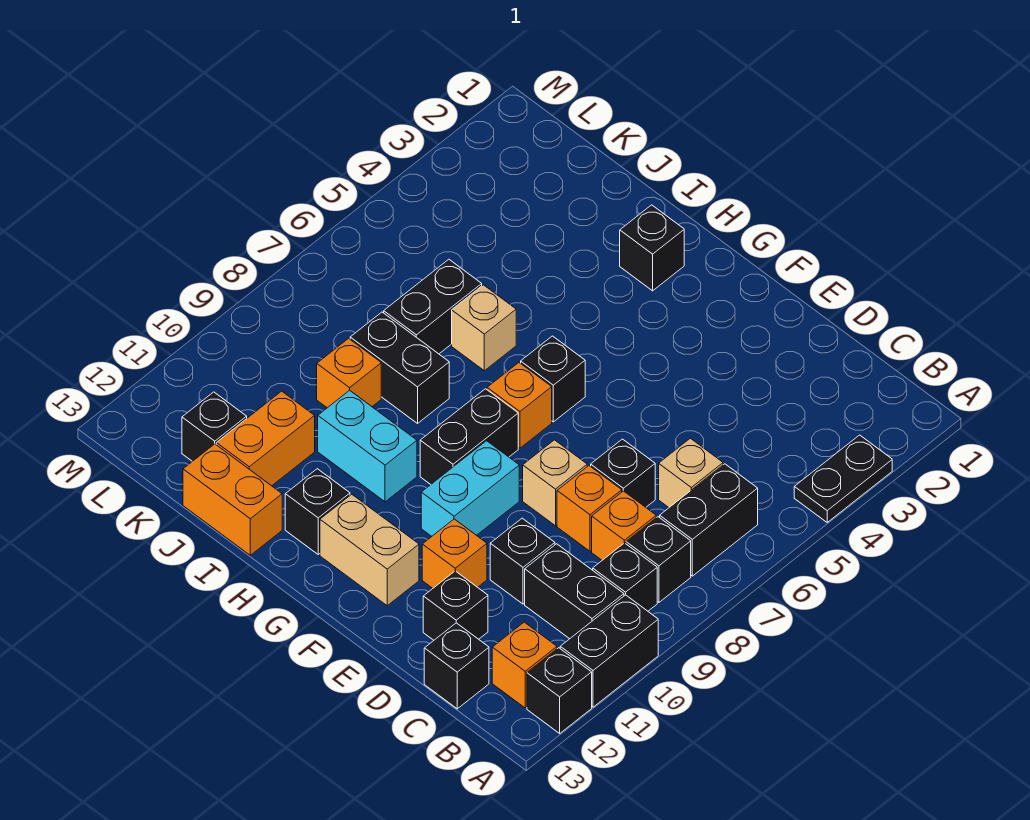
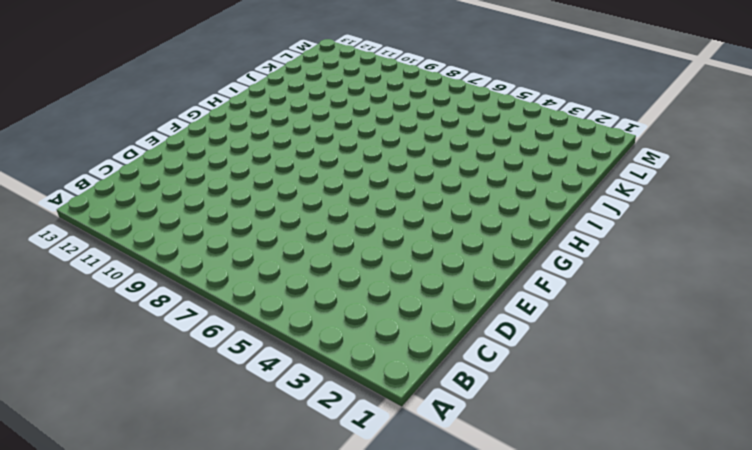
none -> black 1x2 plate [794,435,892,522]
none -> black 1x2 brick [560,595,658,707]
none -> black 1x1 brick [527,648,592,733]
none -> black 1x2 brick [660,464,758,576]

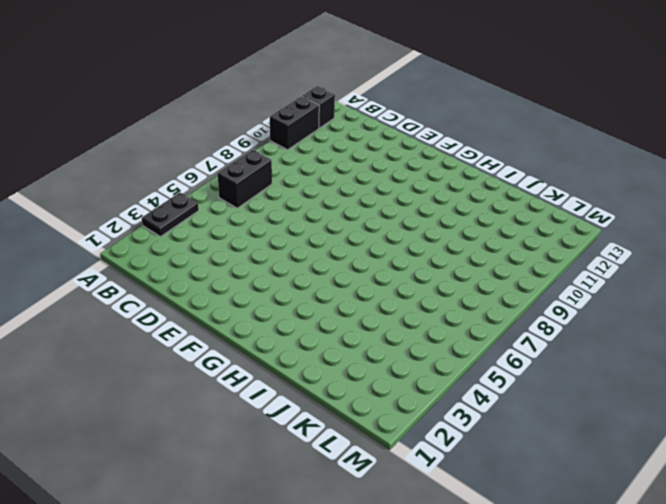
none -> black 1x1 brick [626,517,691,602]
none -> black 1x1 brick [593,543,657,611]
none -> black 1x2 brick [525,544,624,639]
none -> orange 1x1 brick [492,622,557,708]

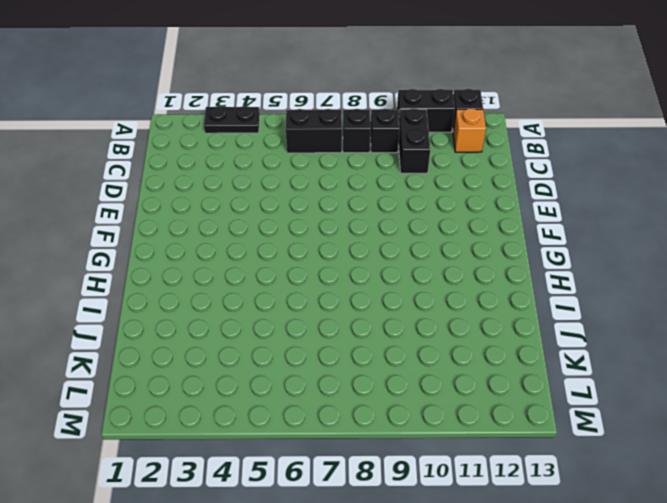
none -> tan 1x1 brick [659,438,723,507]
none -> orange 1x1 brick [592,491,656,560]
none -> black 1x1 brick [424,623,489,709]
none -> black 1x1 brick [591,439,655,507]

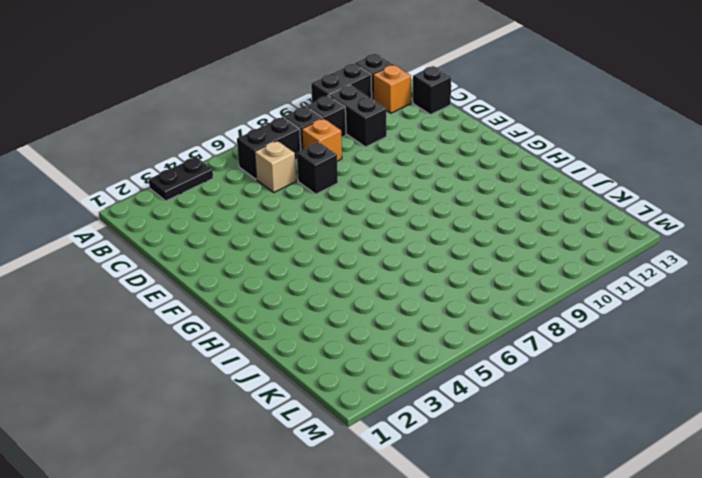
none -> orange 1x1 brick [557,466,622,551]
none -> black 1x1 brick [490,518,555,604]
none -> black 1x1 brick [423,571,488,640]
none -> tan 1x1 brick [523,440,587,526]

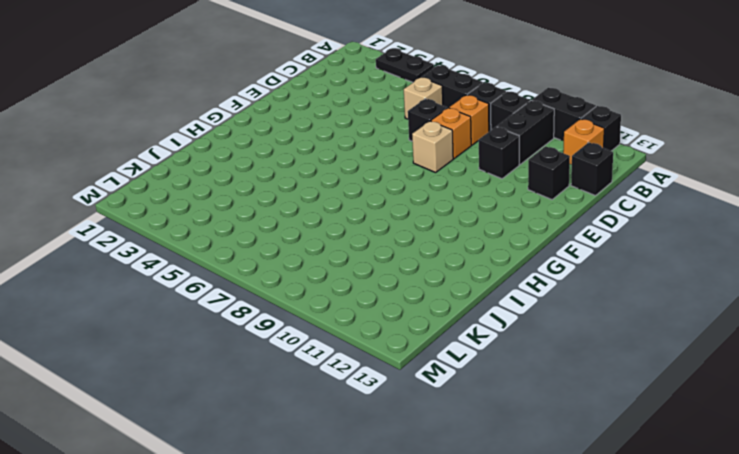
none -> orange 1x1 brick [422,519,487,588]
none -> cyan 1x2 brick [421,441,519,536]
none -> tan 1x2 brick [320,494,419,606]
none -> black 1x1 brick [521,336,585,422]

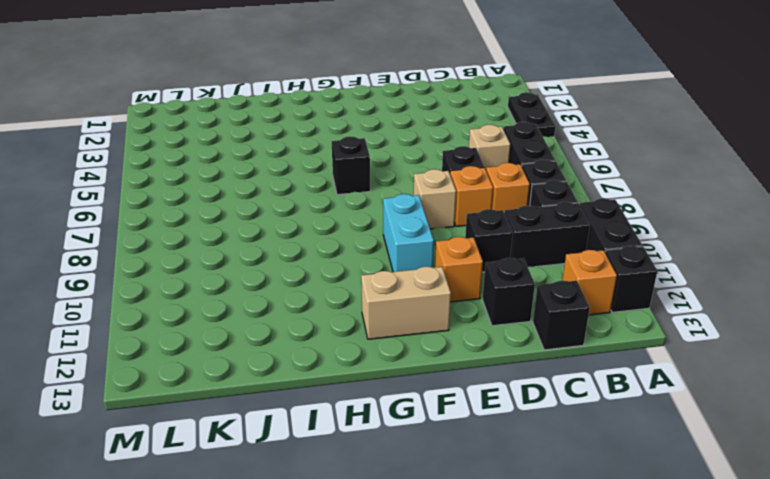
none -> orange 1x1 brick [487,363,552,448]
none -> black 1x2 brick [420,389,518,485]
none -> black 1x1 brick [620,205,684,291]
none -> cyan 1x2 brick [318,390,417,502]

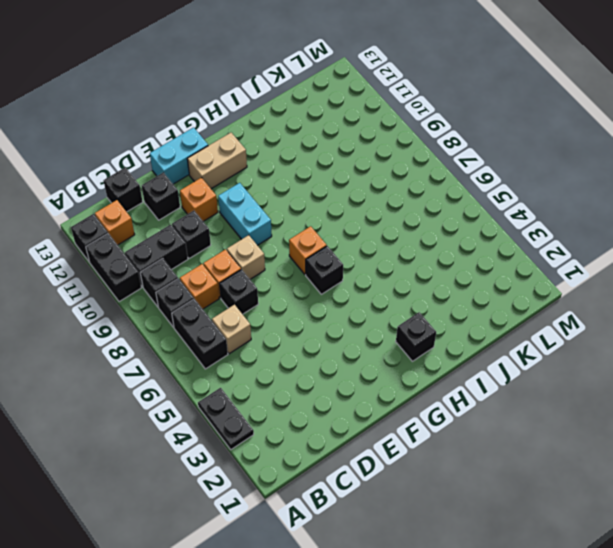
cyan 1x2 brick [150,128,208,184] -> cyan 1x2 brick moved to [318,390,417,502]
none -> black 1x2 brick [420,389,518,485]
none -> black 1x1 brick [285,469,350,554]
none -> tan 1x1 brick [452,285,516,371]
none -> black 1x2 brick [350,312,449,423]

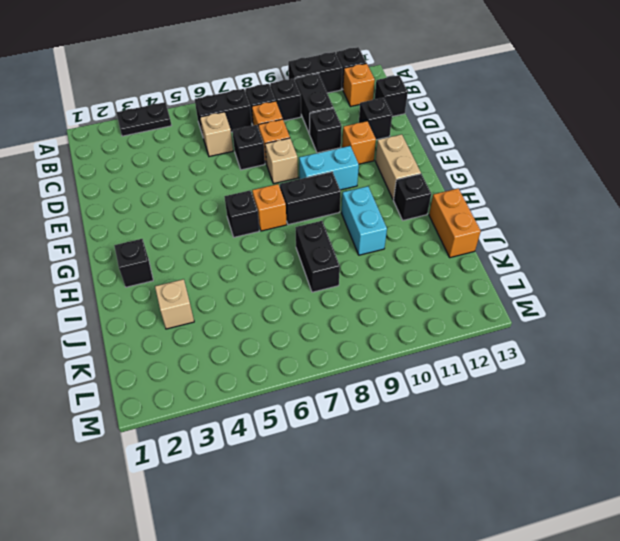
tan 1x1 brick [155,279,194,329] -> tan 1x1 brick moved to [452,285,516,371]
none -> black 1x2 brick [384,259,482,354]
none -> orange 1x1 brick [317,338,381,408]
none -> orange 1x2 brick [216,391,315,486]
none -> black 1x1 brick [182,392,247,461]

